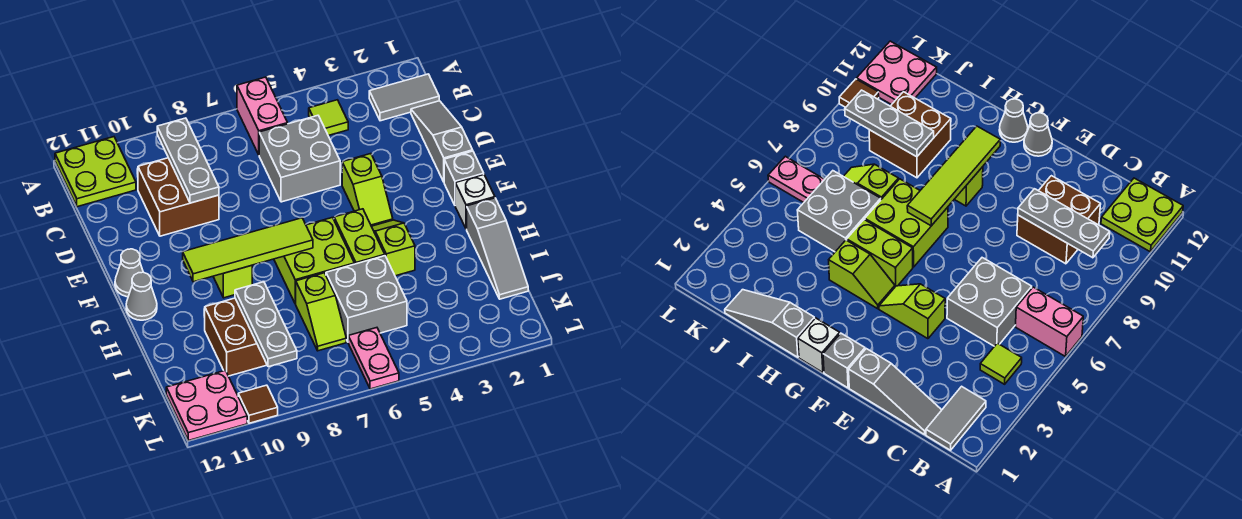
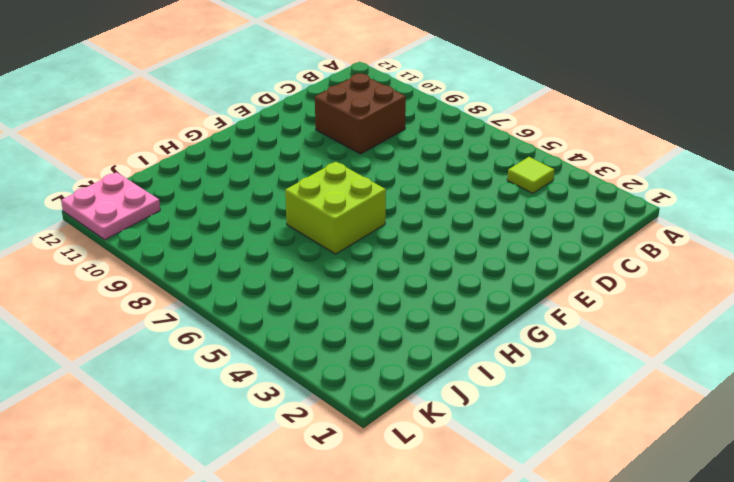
none -> pink 1x2 brick [237,77,288,154]
none -> lime 2x2 plate [55,137,136,207]
none -> grey 1x2 tile [369,74,439,121]

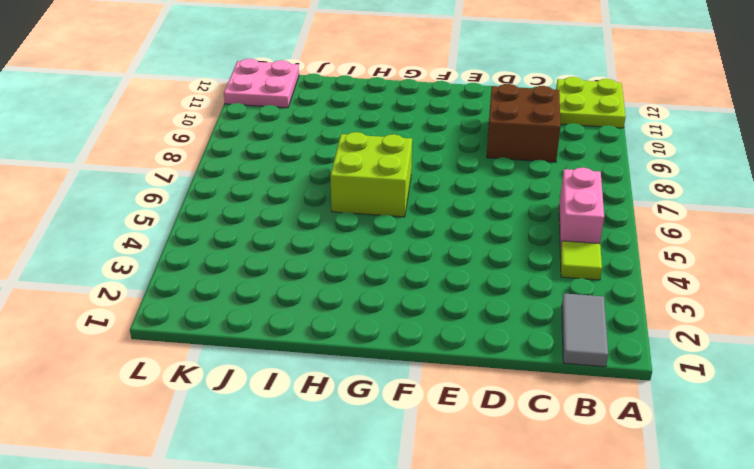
pink 1x2 brick [559,168,604,250] -> pink 1x2 brick turned to [237,77,288,154]
none -> grey 1x3 slope [411,101,473,182]
none -> grey 2x2 brick [259,115,340,202]
none -> lime 1x2 slope [342,154,393,226]

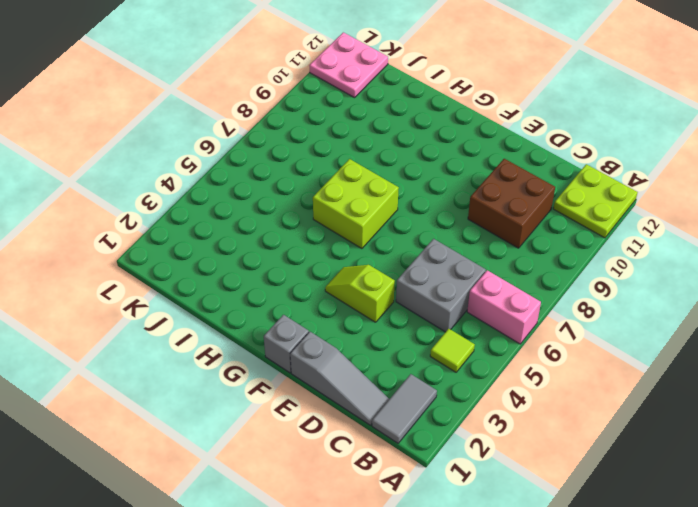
none -> grey 1x1 cone [115,249,143,297]
none -> white 1x1 brick [455,175,495,229]
none -> lime 1x2 slope [372,220,415,276]

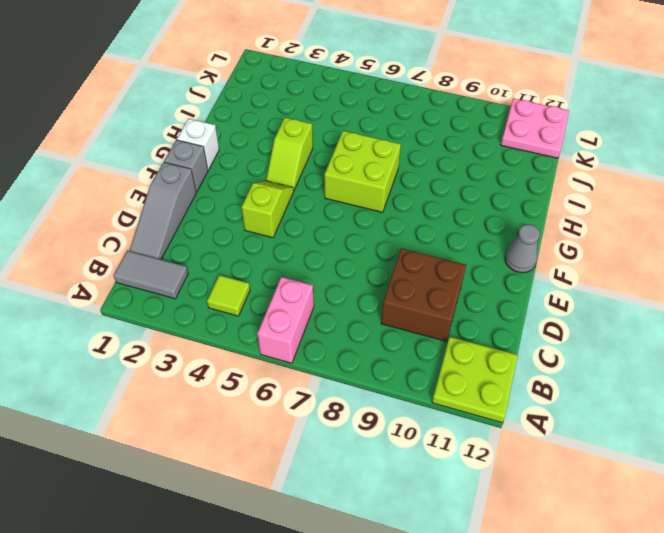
none -> grey 2x2 brick [259,115,340,202]
none -> lime 1x2 brick [334,209,385,264]
none -> lime 1x1 brick [213,265,252,298]

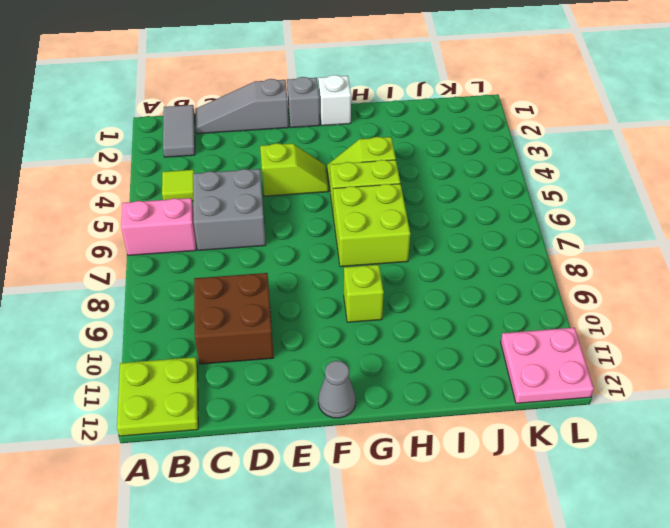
none -> grey 1x1 cone [126,272,157,320]
none -> grey 1x3 slope [467,198,528,299]
none -> grey 2x2 brick [326,256,407,342]

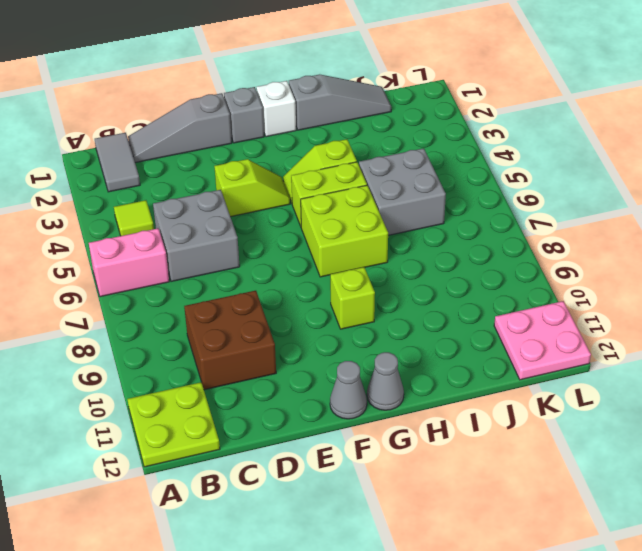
none -> lime 1x2 slope [296,273,346,351]
none -> brown 2x2 brick [205,298,267,376]
none -> pink 1x2 plate [348,328,399,389]

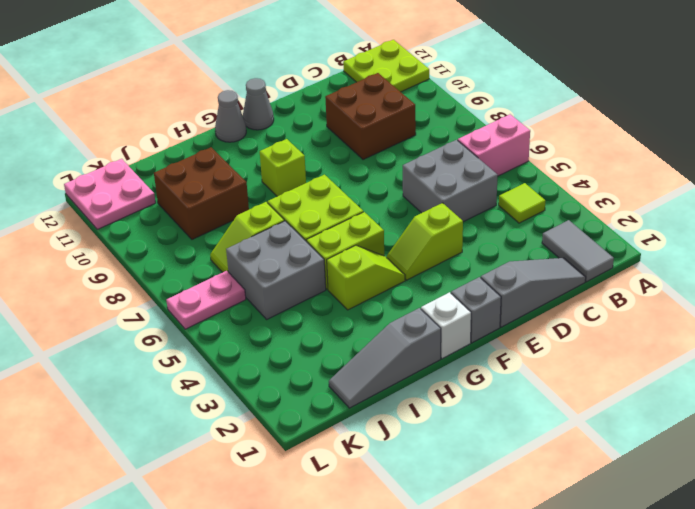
none -> brown 1x1 tile [238,385,278,423]
none -> grey 1x3 plate [157,118,219,203]
none -> lime 1x4 tile [183,218,313,282]

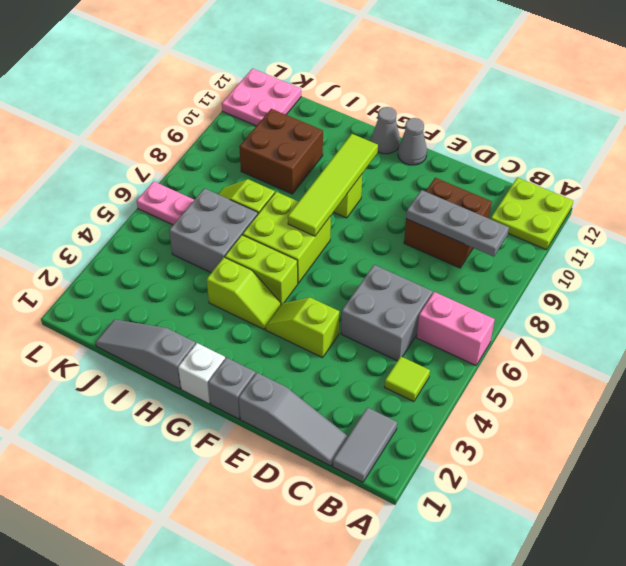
none -> brown 1x1 tile [238,385,278,423]
none -> grey 1x3 plate [235,282,297,367]

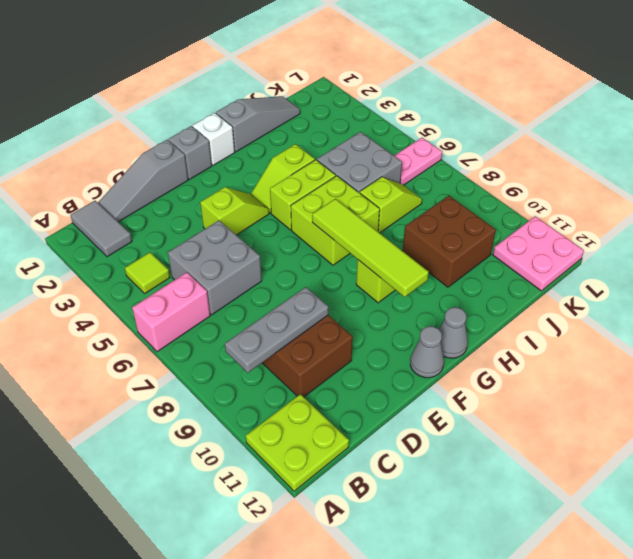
none -> brown 1x1 tile [238,385,278,423]
none -> grey 1x3 plate [235,282,297,367]

